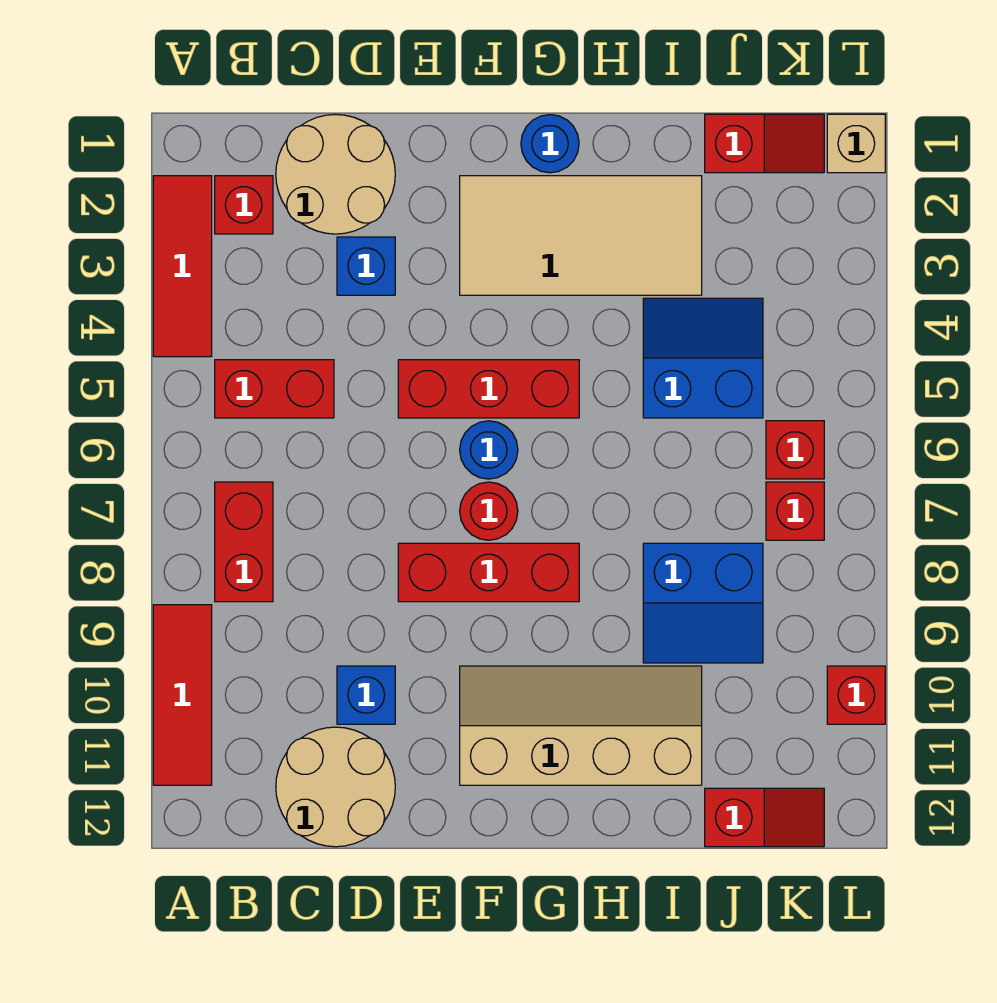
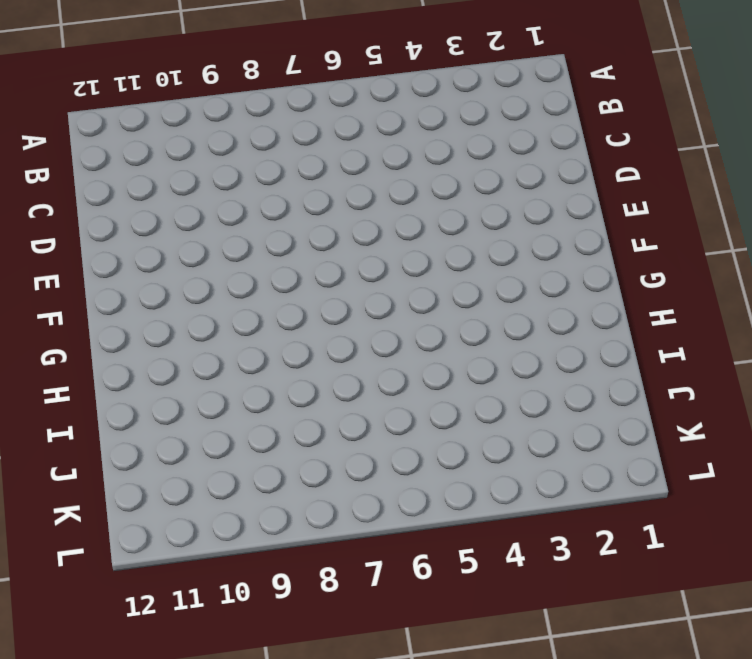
none -> red 1x3 tile [153,176,212,357]
none -> red 1x3 tile [153,605,212,785]
none -> red 1x1 brick [215,176,273,234]

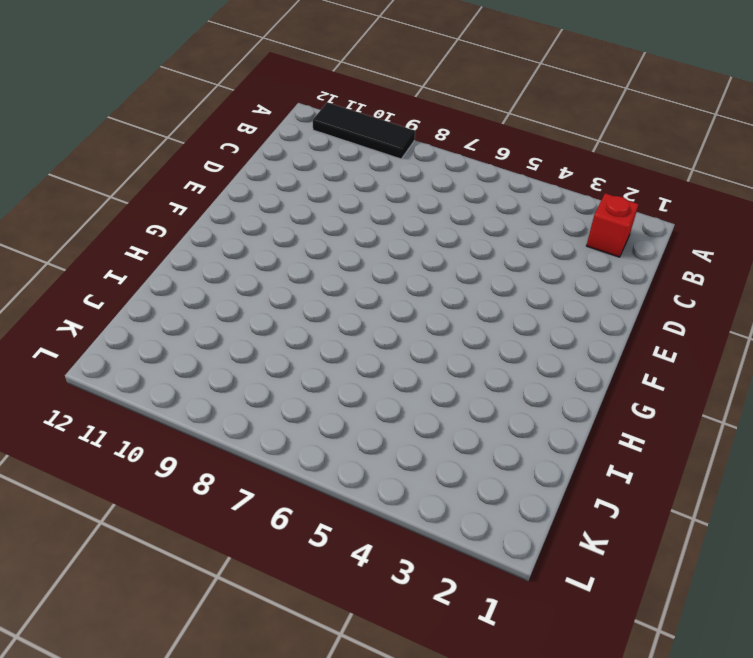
black 1x3 tile [313,103,415,159] -> red 1x3 tile [153,605,212,785]
none -> red 1x3 tile [153,176,212,357]
none -> red 1x2 brick [215,360,334,418]
none -> red 1x2 brick [215,482,273,602]

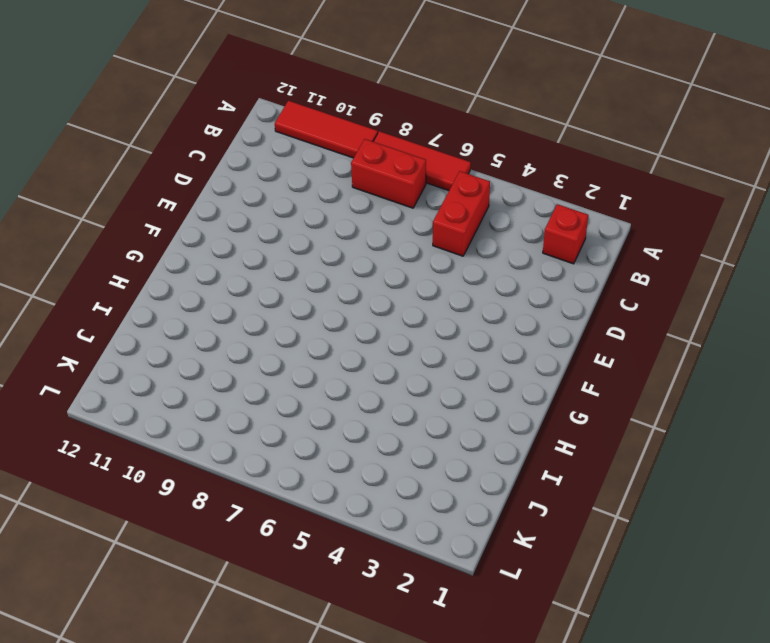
red 1x3 tile [373,131,471,191] -> red 1x3 tile moved to [153,176,212,357]
none -> tan 2x2 round brick [276,115,395,234]
none -> tan 2x2 round brick [276,727,395,847]
none -> blue 1x1 brick [337,237,395,295]

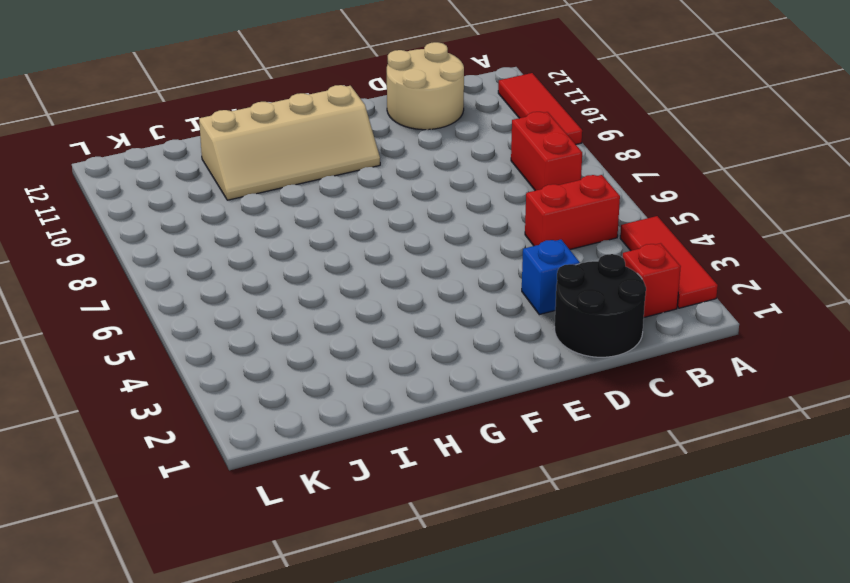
black 2x2 round brick [555,254,646,357] -> tan 2x2 round brick [276,115,395,234]
none -> blue 1x1 brick [337,666,395,724]
none -> red 1x3 brick [398,360,579,418]
none -> red 1x3 brick [398,543,579,602]

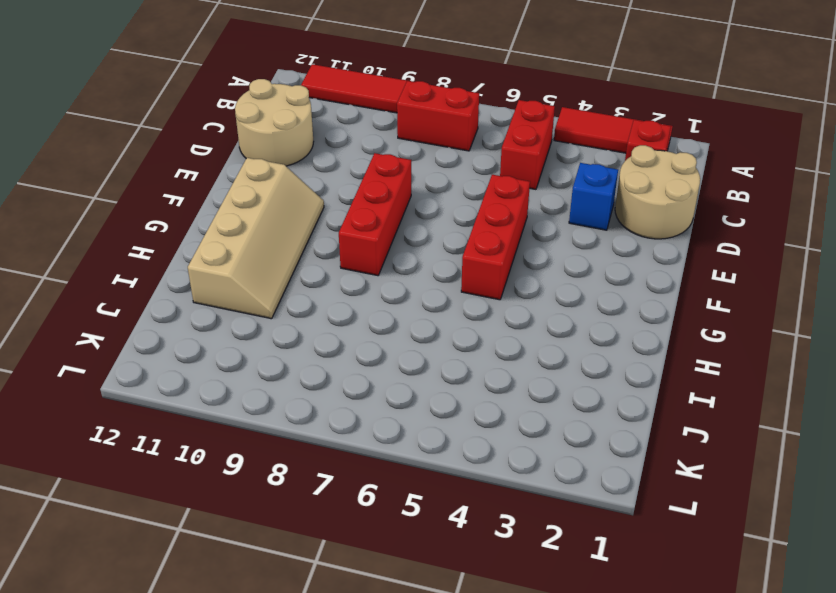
none -> blue 1x1 brick [337,666,395,724]
none -> tan 2x4 tile [460,176,702,295]
none -> blue 1x1 round brick [460,421,518,479]

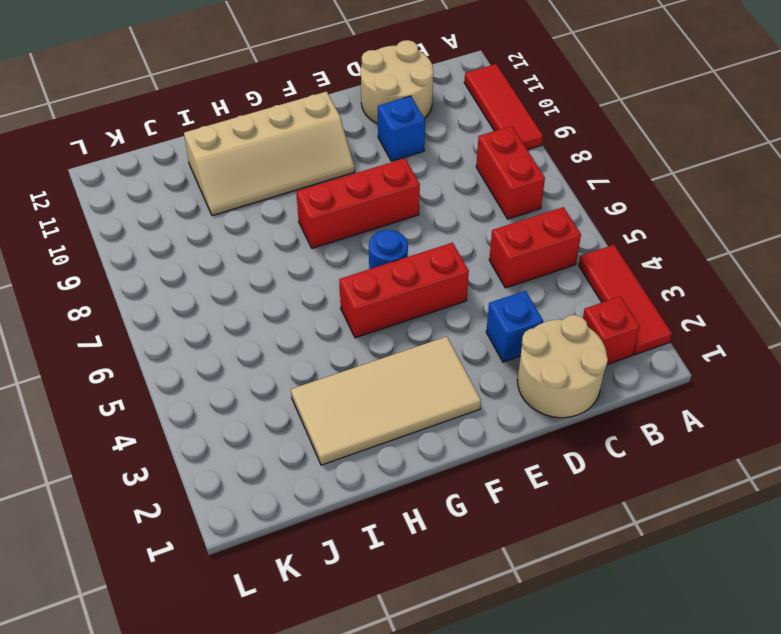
none -> red 1x1 round brick [460,482,518,540]
none -> blue 1x1 round brick [521,115,579,173]
none -> blue 2x2 slope [643,298,763,418]

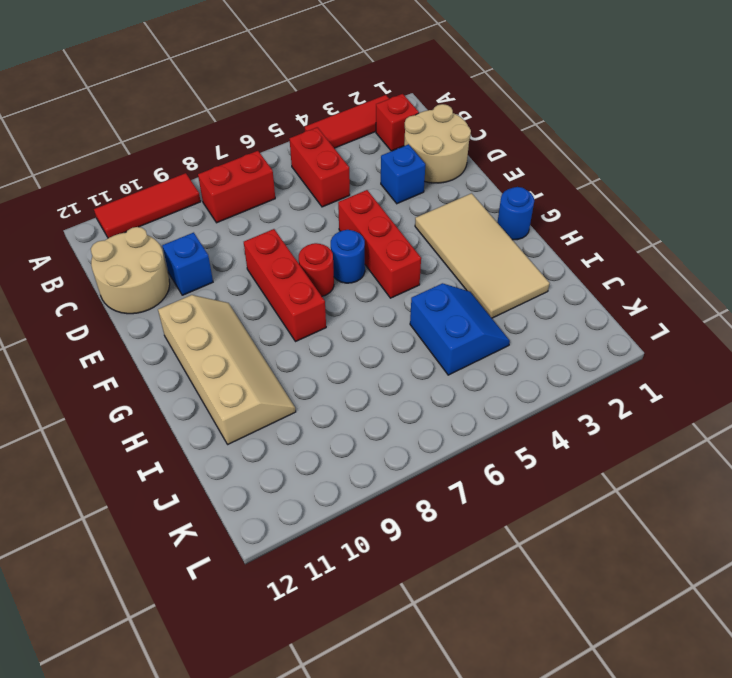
none -> blue 2x2 slope [643,543,763,663]
none -> red 1x2 slope [705,114,824,173]
none -> red 1x2 slope [705,788,824,847]

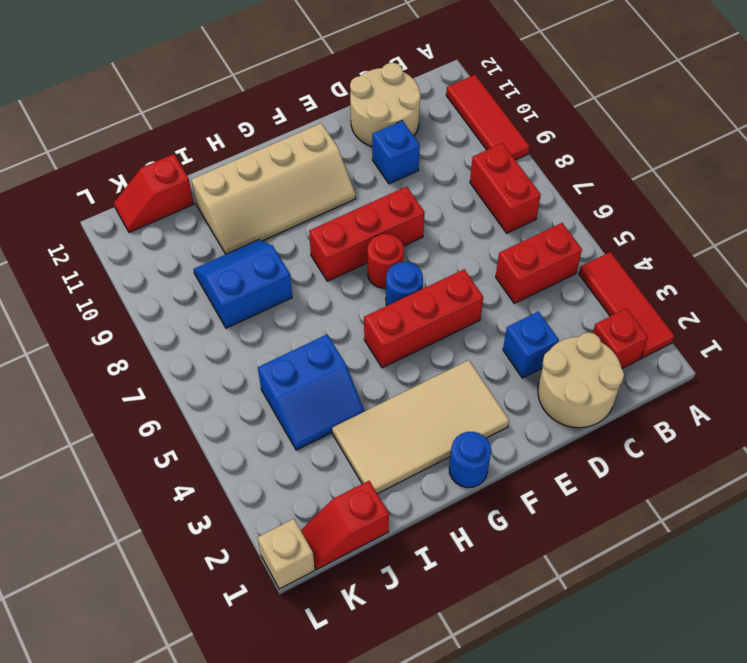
none -> red 1x1 brick [766,421,824,479]
none -> red 1x1 brick [766,482,824,540]
none -> red 1x1 brick [827,666,885,724]

